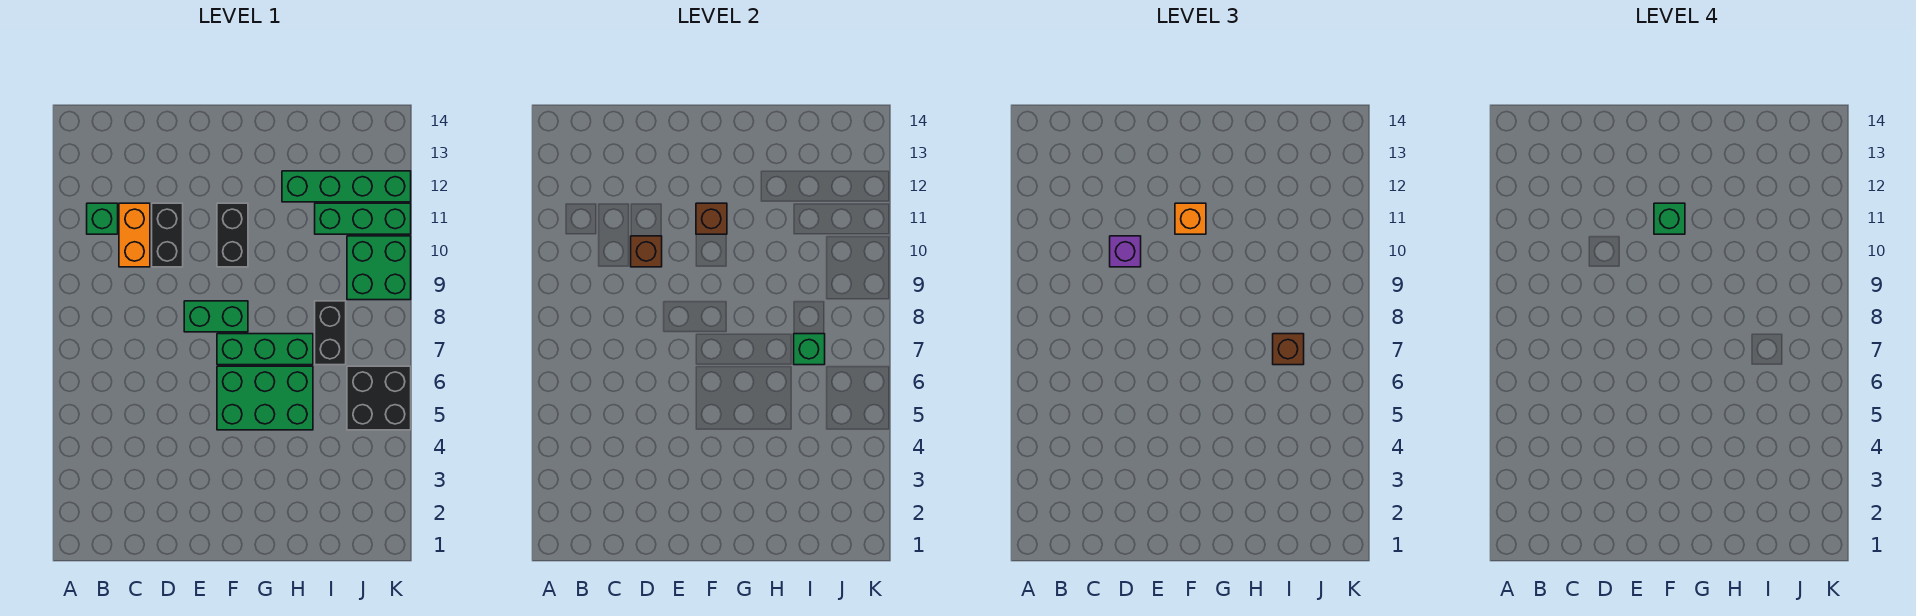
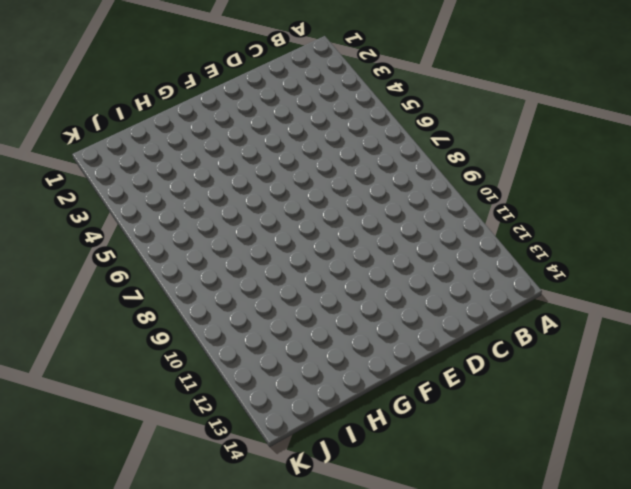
none -> green 1x1 brick [87,203,118,234]
none -> orange 1x2 brick [119,203,150,267]
none -> black 1x2 brick [152,203,183,267]

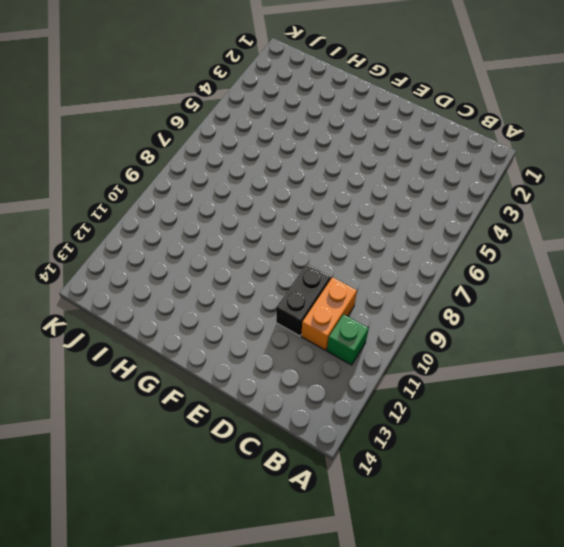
none -> green 1x2 brick [184,301,248,332]
none -> green 2x3 brick [217,366,313,430]
none -> green 1x3 brick [217,334,313,365]

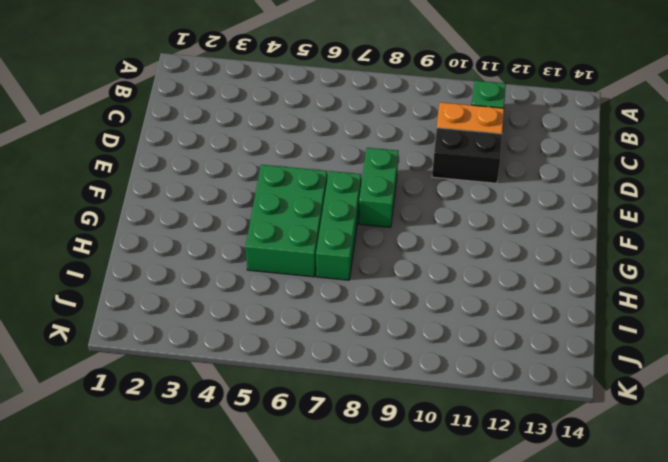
none -> black 1x2 brick [217,203,248,267]
none -> green 1x4 brick [282,171,411,202]
none -> black 1x2 brick [315,301,346,365]

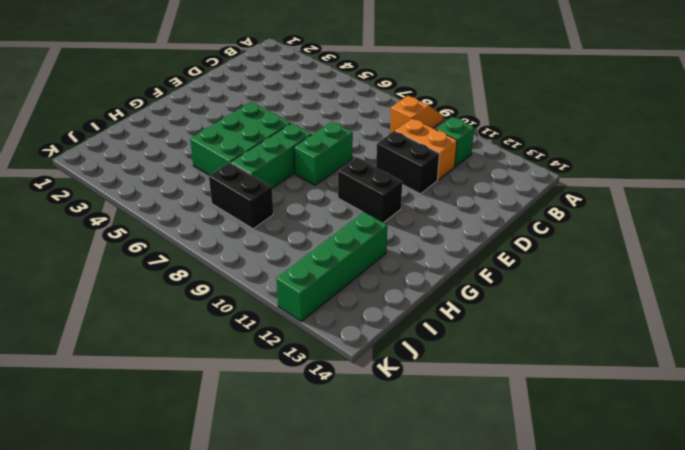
orange 1x2 slope [390,96,443,134] -> none
none -> green 1x3 brick [315,203,411,234]
none -> black 2x2 brick [347,366,411,430]
none -> green 2x2 brick [347,236,411,300]

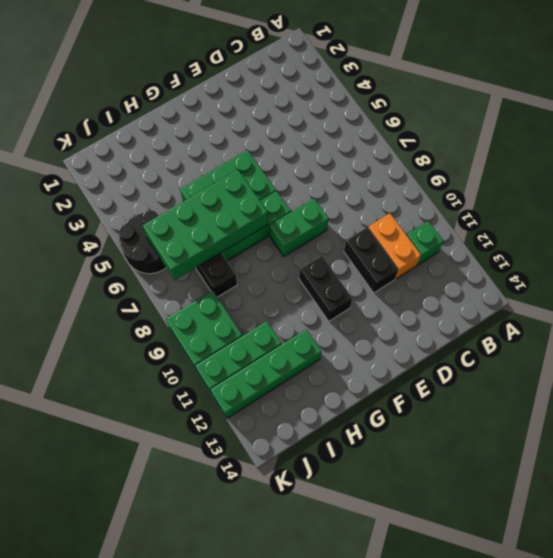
green 2x4 brick [143,170,268,280] -> green 1x1 brick [794,334,825,365]
black 2x2 round brick [118,210,166,274] -> black 2x2 brick [347,366,411,430]
none -> brown 1x1 brick [631,236,662,267]
none -> brown 1x1 brick [696,203,727,234]
none -> purple 1x1 brick [1110,236,1141,267]

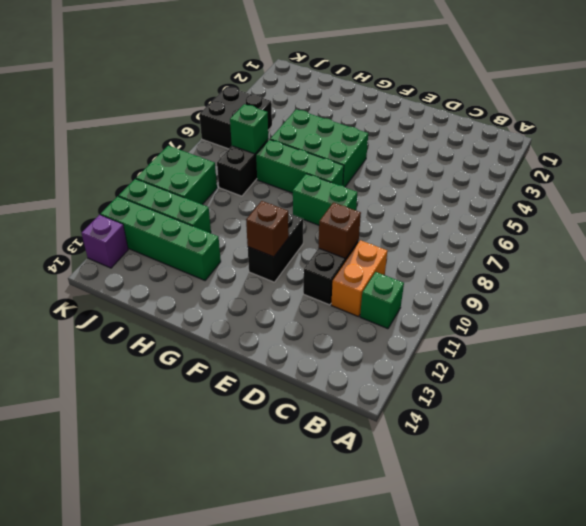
purple 1x1 brick [82,215,128,268] -> purple 1x1 brick moved to [1110,236,1141,267]
none -> orange 1x1 brick [1175,203,1206,234]
none -> brown 1x1 brick [1273,334,1304,365]
none -> green 1x1 brick [1654,203,1685,234]

